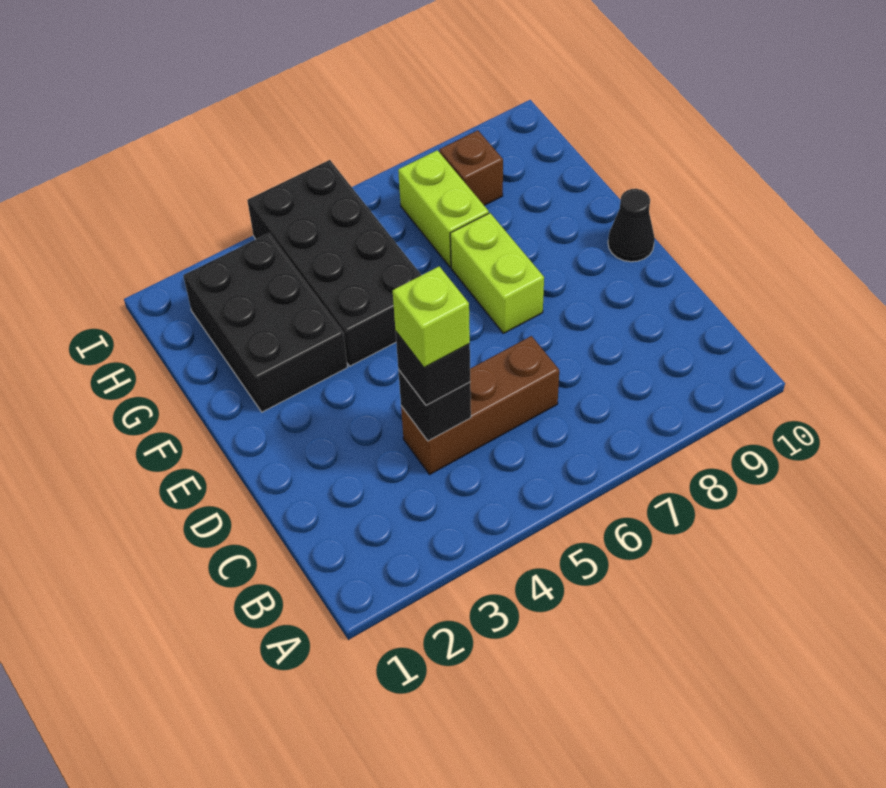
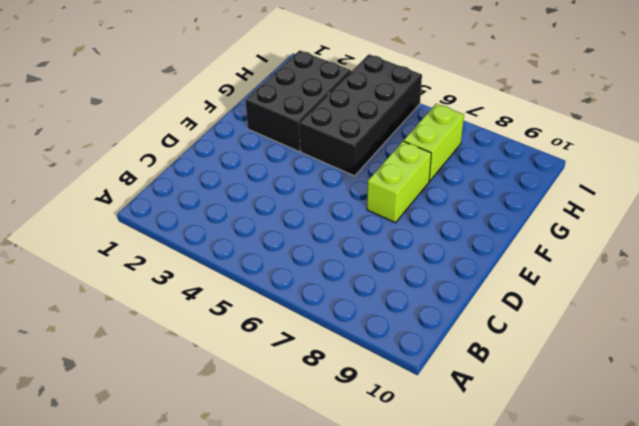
none -> brown 1x3 brick [401,336,559,474]
none -> black 1x1 cone [608,189,655,262]

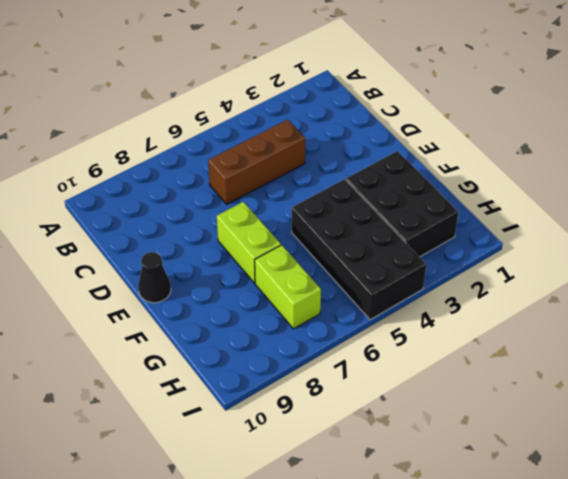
none -> brown 1x1 brick [439,130,503,205]
none -> black 1x1 brick [398,370,471,441]

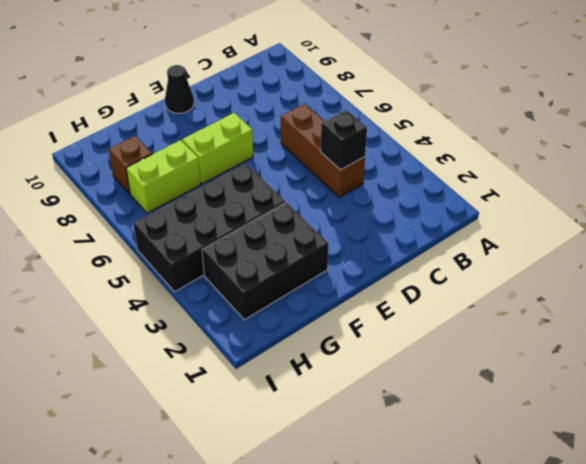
none -> black 1x1 brick [396,332,470,405]
none -> lime 1x1 brick [393,266,470,368]

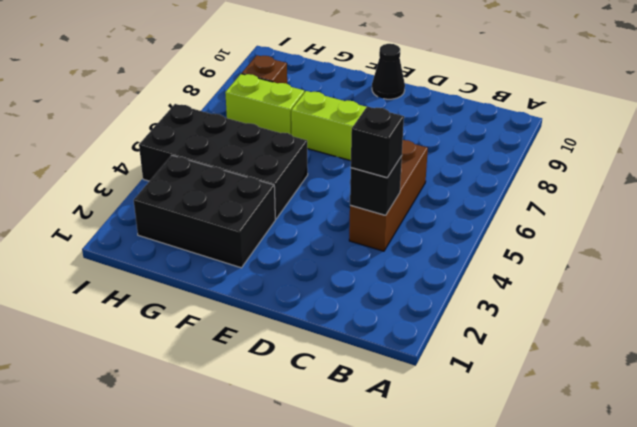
none -> lime 1x1 brick [393,266,470,368]

